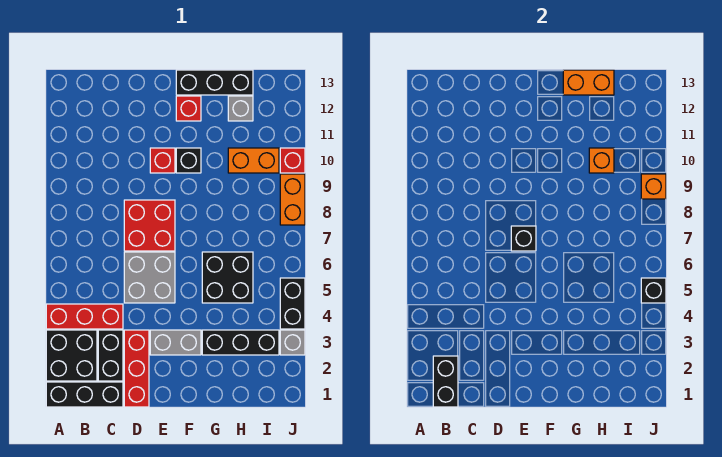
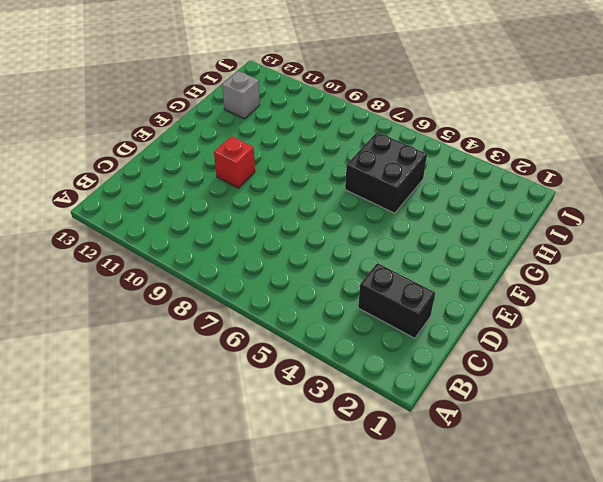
none -> black 1x3 brick [46,382,123,407]
none -> black 2x2 brick [46,330,97,381]
none -> red 1x3 brick [46,304,123,329]

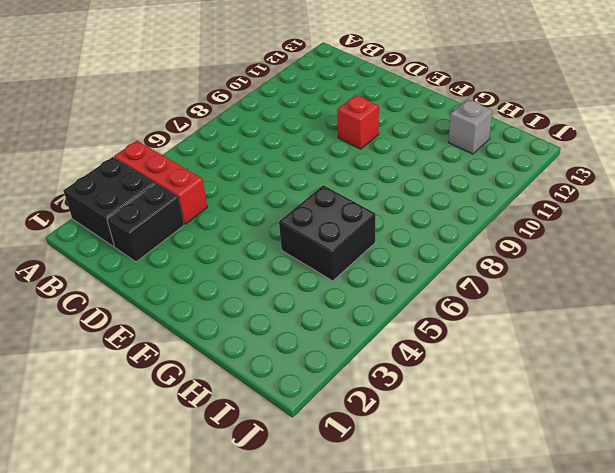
none -> black 1x3 brick [46,382,123,407]
none -> red 1x3 brick [124,330,149,407]
none -> grey 2x2 brick [124,252,175,303]

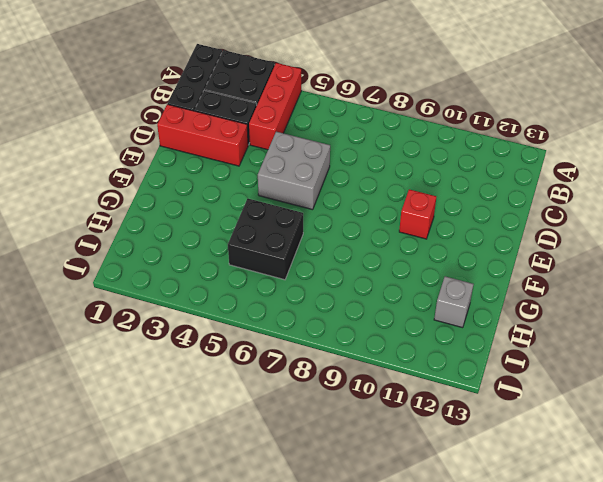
none -> red 2x2 brick [124,200,175,251]
none -> grey 1x2 brick [150,330,201,355]
none -> black 1x1 brick [176,148,201,173]

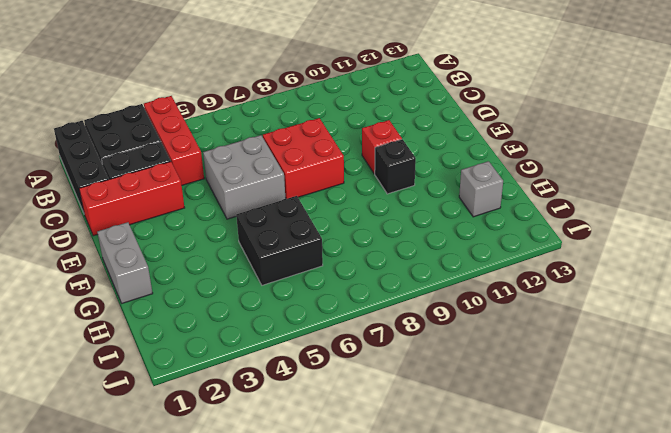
grey 1x2 brick [97,222,153,303] -> grey 1x2 brick moved to [150,330,201,355]
none -> red 1x1 brick [176,96,201,121]
none -> black 1x3 brick [176,70,253,95]
none -> black 1x3 brick [202,330,279,355]

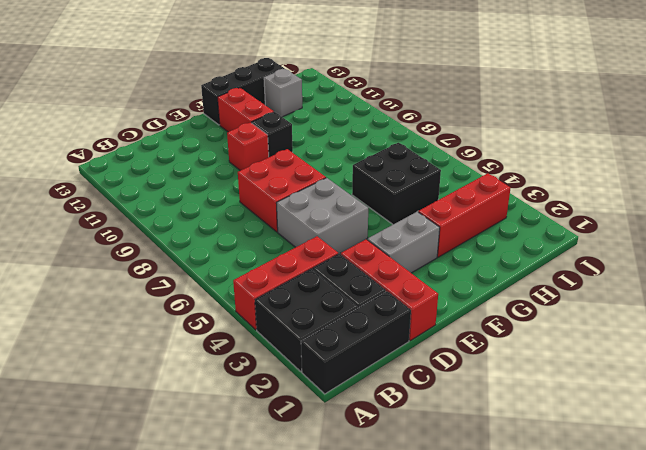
red 1x2 brick [217,88,274,132] -> red 1x1 brick [176,96,201,121]
red 1x3 brick [418,173,510,257] -> black 1x3 brick [202,330,279,355]
none -> orange 1x2 brick [228,148,279,173]
none -> grey 1x1 brick [280,330,305,355]
none -> black 1x2 brick [280,278,305,329]

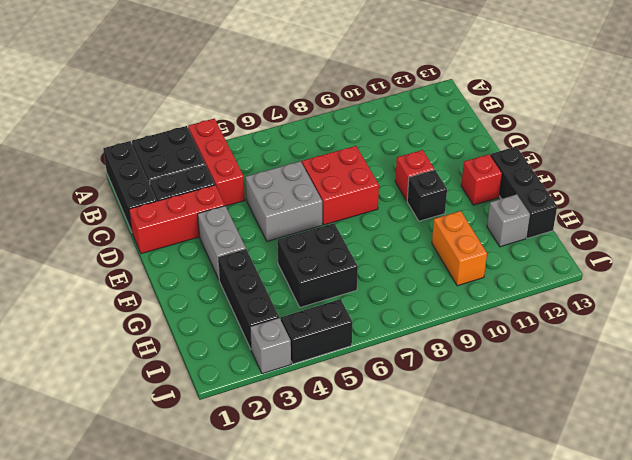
none -> orange 1x2 brick [280,174,305,225]
none -> red 1x1 brick [280,148,305,173]
none -> black 1x2 brick [433,356,458,407]

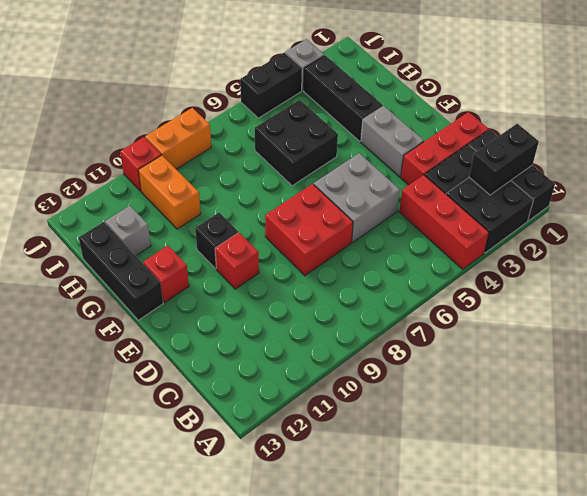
none -> black 1x1 brick [511,226,536,251]
none -> orange 1x2 brick [563,70,614,95]
none -> orange 1x1 brick [589,148,614,173]

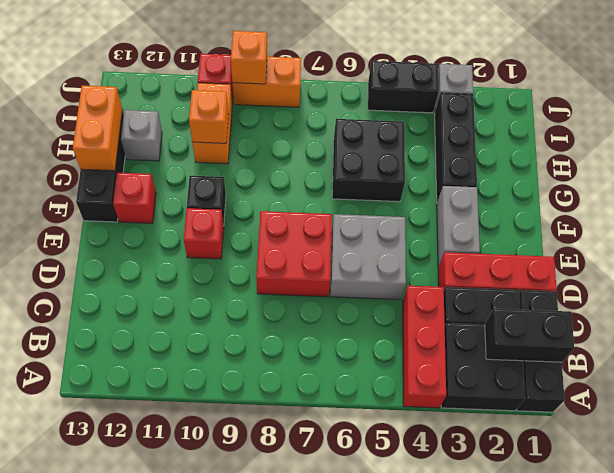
none -> black 1x1 brick [511,226,536,251]
none -> black 1x1 brick [641,278,666,303]

